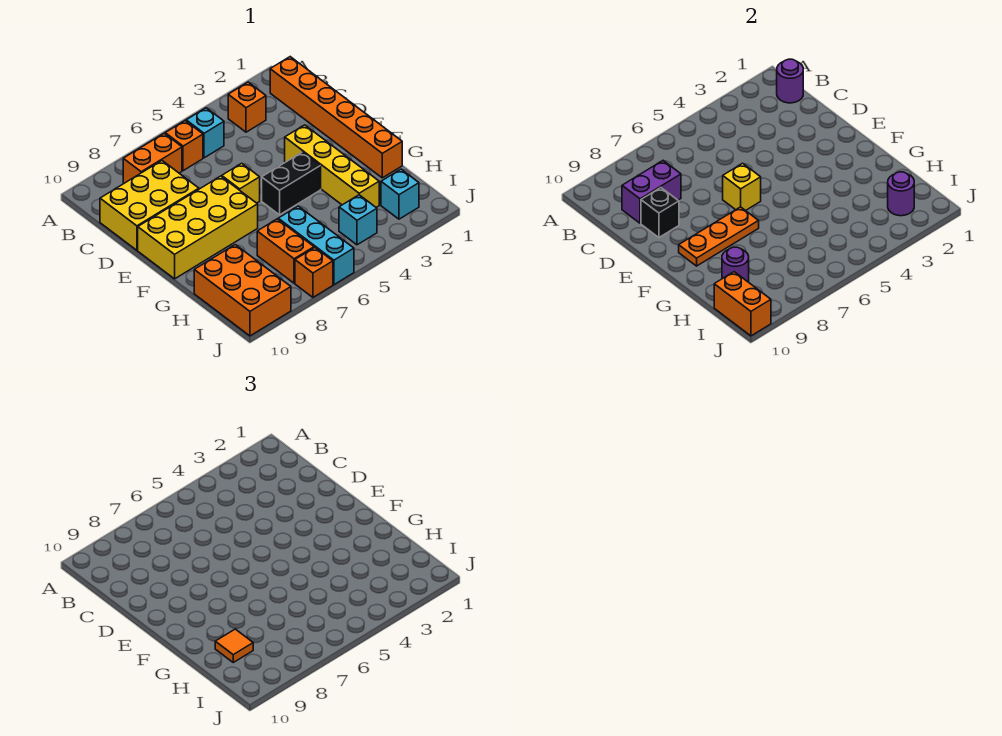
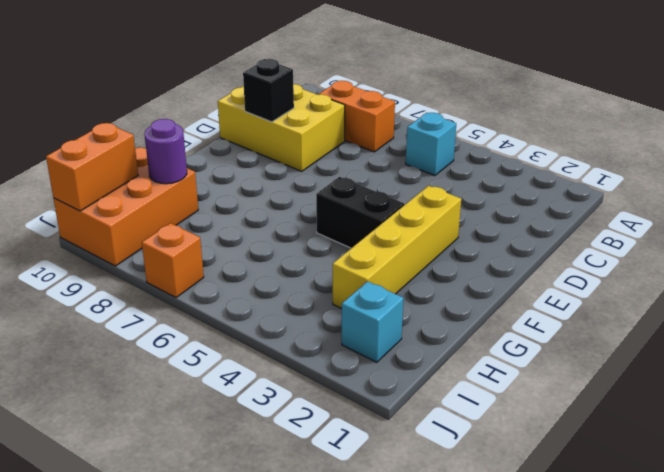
none -> orange 1x6 brick [270,57,402,178]
none -> orange 1x1 brick [228,82,266,132]
none -> orange 1x1 brick [165,121,203,171]

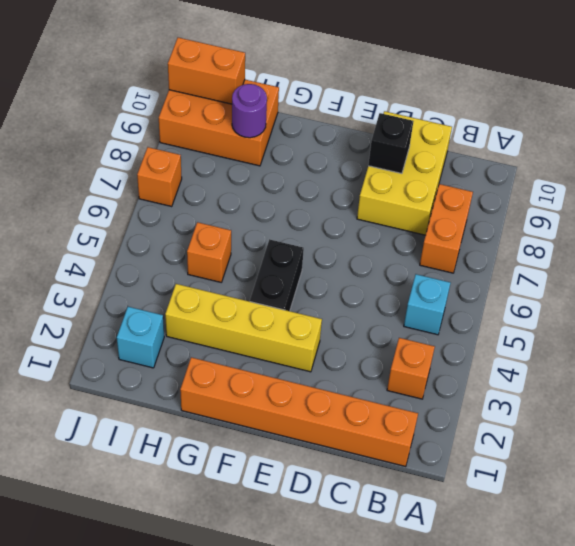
orange 1x1 brick [187,222,231,282] -> orange 1x1 brick moved to [165,121,203,171]
none -> yellow 1x1 brick [222,163,260,203]
none -> yellow 2x4 brick [138,176,258,279]
none -> cyan 1x3 brick [278,206,354,285]

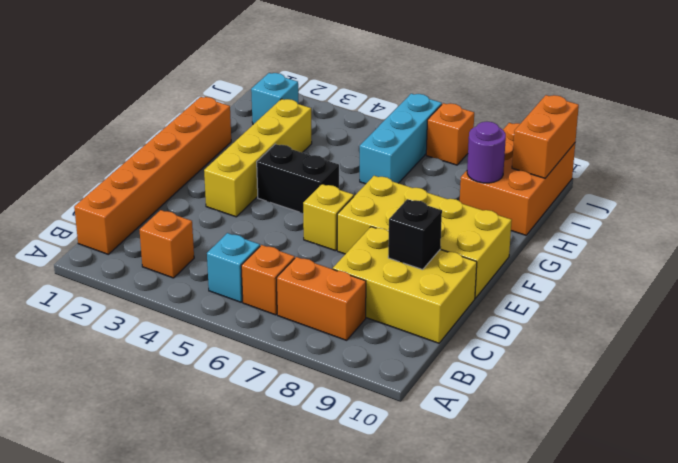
none -> orange 1x2 brick [257,219,314,283]
none -> cyan 1x1 brick [339,195,377,245]
none -> purple 1x1 round brick [777,59,803,103]

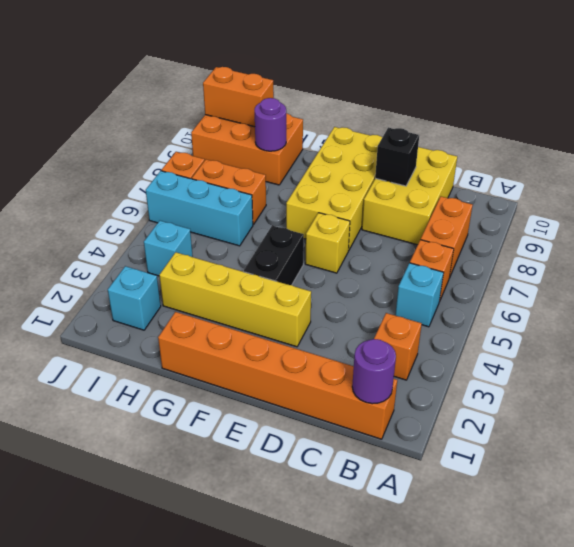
none -> purple 1x2 brick [622,161,681,223]
none -> yellow 1x1 brick [723,163,761,211]
none -> orange 1x3 plate [679,207,759,266]

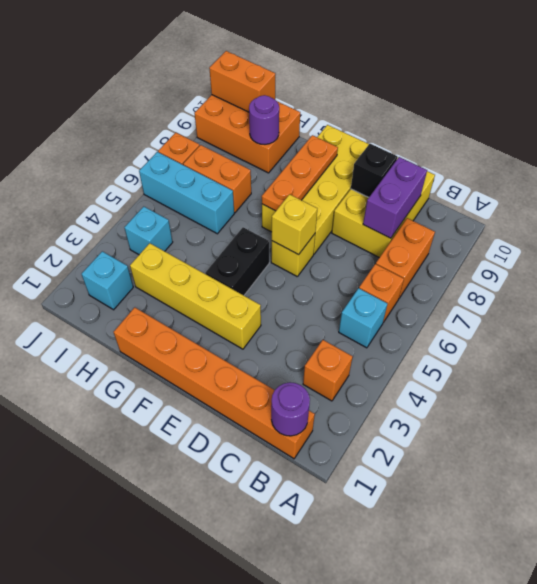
none -> purple 1x1 round brick [888,172,914,216]
none -> orange 1x1 tile [215,629,253,662]

